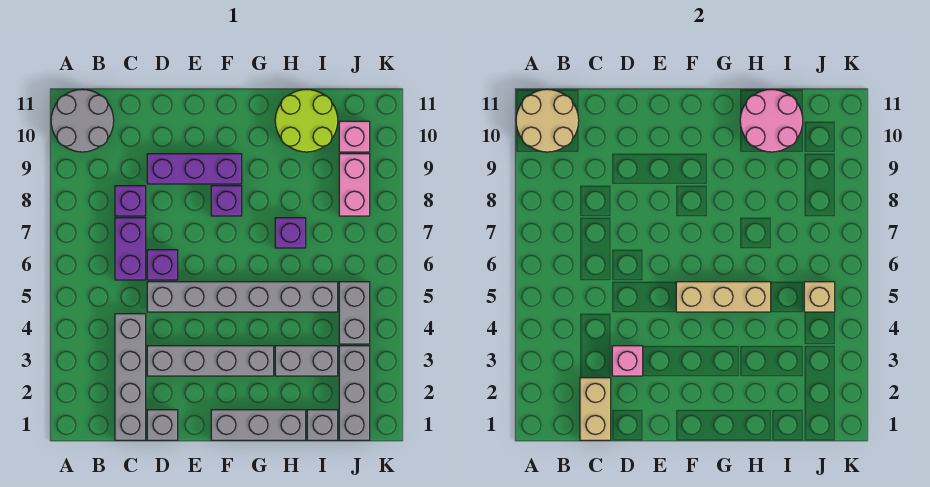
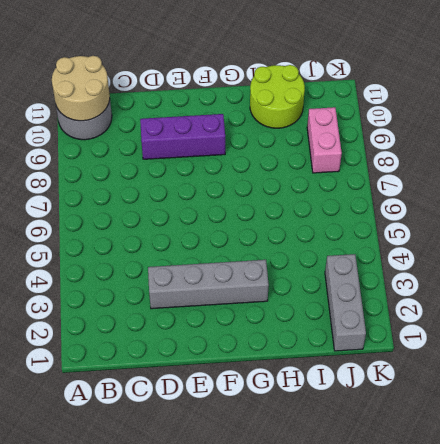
none -> grey 1x4 brick [115,314,146,440]
none -> purple 1x2 brick [115,218,146,280]
none -> purple 1x1 brick [115,186,146,216]

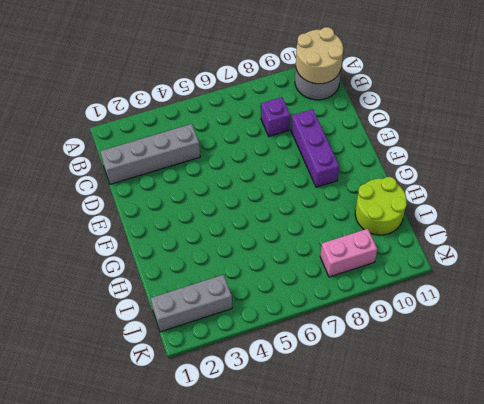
none -> purple 1x2 brick [115,218,146,280]
none -> grey 1x1 brick [147,410,178,440]
none -> grey 1x4 brick [147,346,274,376]

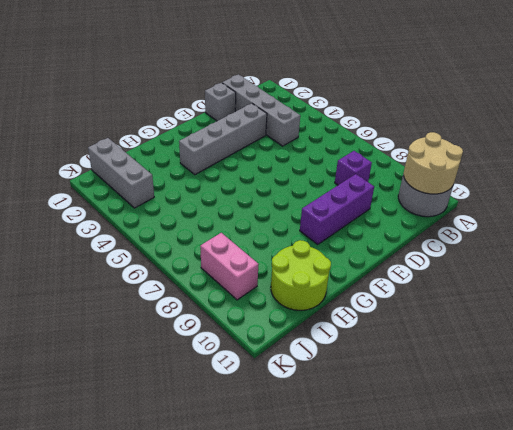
none -> purple 1x2 brick [115,218,146,280]
none -> grey 1x6 brick [147,282,338,312]
none -> purple 1x1 brick [147,250,178,280]

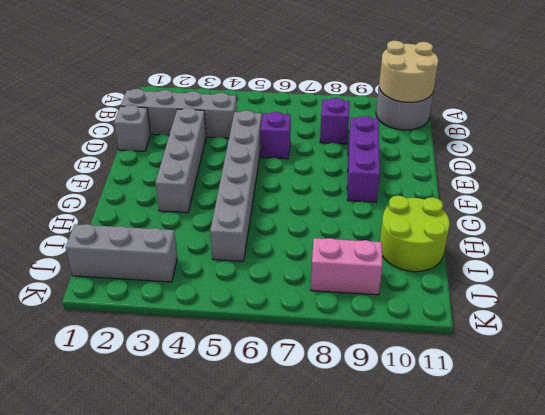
none -> purple 1x2 brick [115,218,146,280]
none -> grey 1x3 brick [211,410,306,440]
none -> purple 1x1 brick [211,186,242,216]

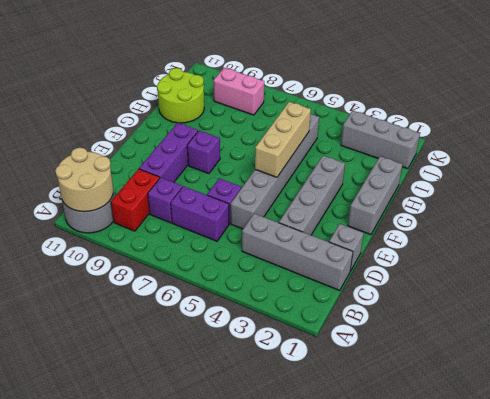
red 1x2 brick [111,169,160,231] -> none
none -> grey 1x2 brick [275,346,338,376]
none -> purple 1x1 brick [275,218,306,248]
none -> grey 1x1 brick [307,410,338,440]

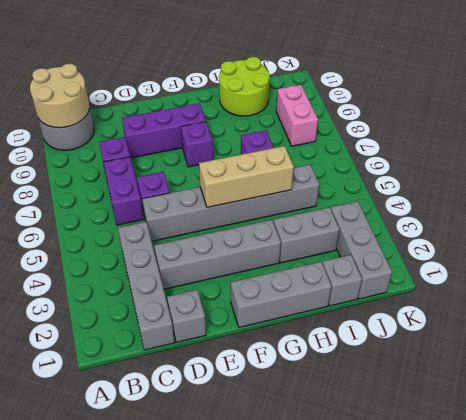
none -> grey 1x2 brick [339,282,370,344]
none -> pink 1x1 brick [339,121,370,152]
none -> tan 1x2 brick [580,378,611,440]

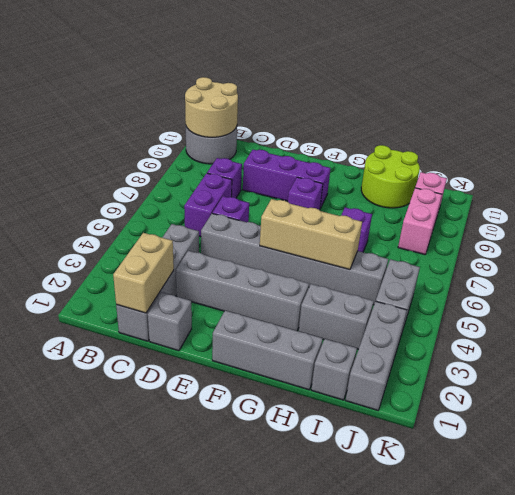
none -> pink 1x1 brick [612,346,643,376]
none -> pink 2x2 round brick [740,89,803,152]
none -> tan 1x1 brick [804,282,835,312]

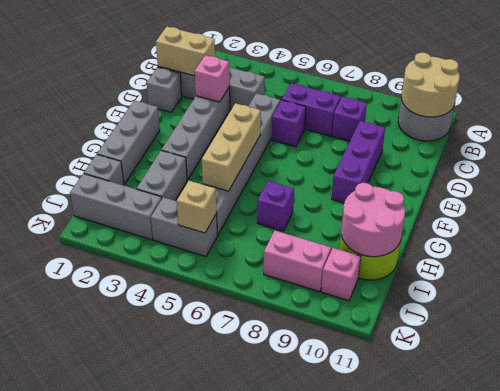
none -> purple 1x1 brick [211,186,242,216]

